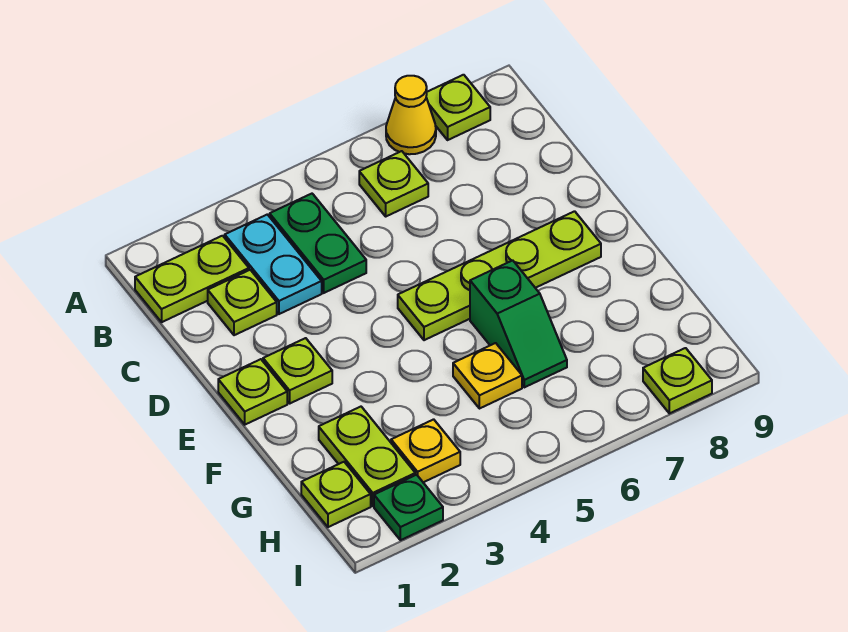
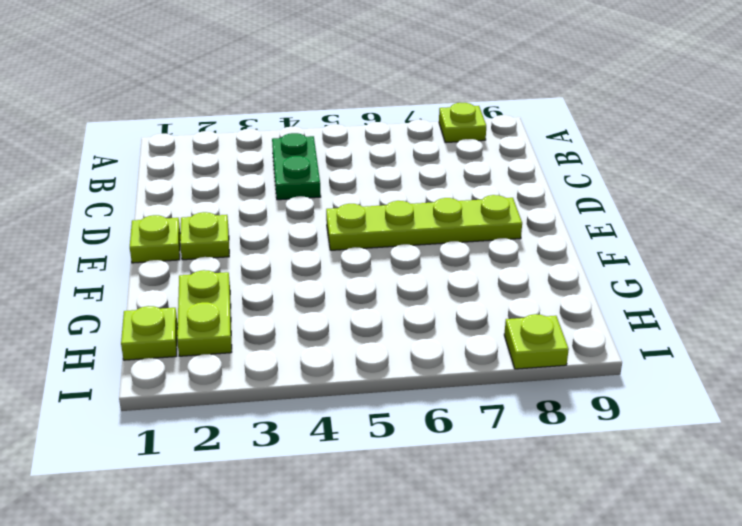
none -> yellow 1x1 cone [386,76,436,154]
none -> lime 1x2 plate [135,236,249,322]
none -> cyan 1x2 plate [225,215,322,314]

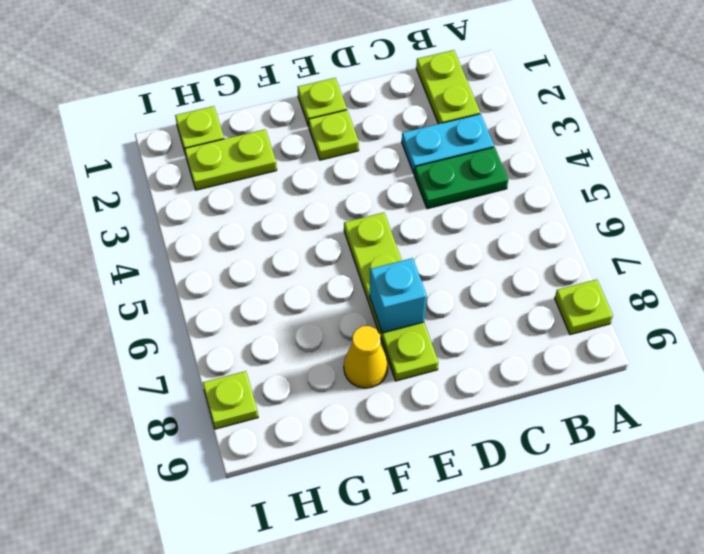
cyan 1x1 brick [370,258,427,333] -> none
yellow 1x1 cone [344,326,388,388] -> yellow 1x1 cone moved to [386,76,436,154]
none -> lime 1x1 plate [359,151,428,216]
none -> lime 1x1 plate [208,270,277,335]
none -> green 1x2 slope [470,260,567,387]

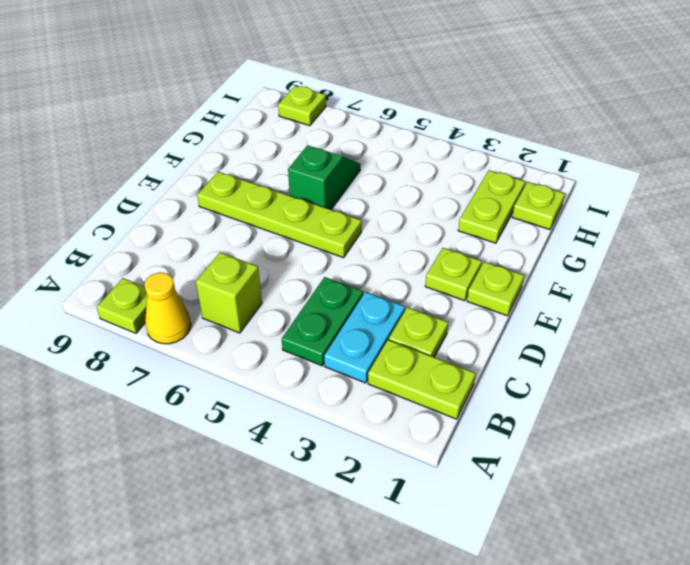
lime 1x1 brick [196,252,262,333] -> lime 1x1 plate [359,151,428,216]
none -> yellow 1x1 plate [453,343,522,409]
none -> yellow 1x1 plate [391,419,460,482]
none -> green 1x1 plate [374,475,443,540]

